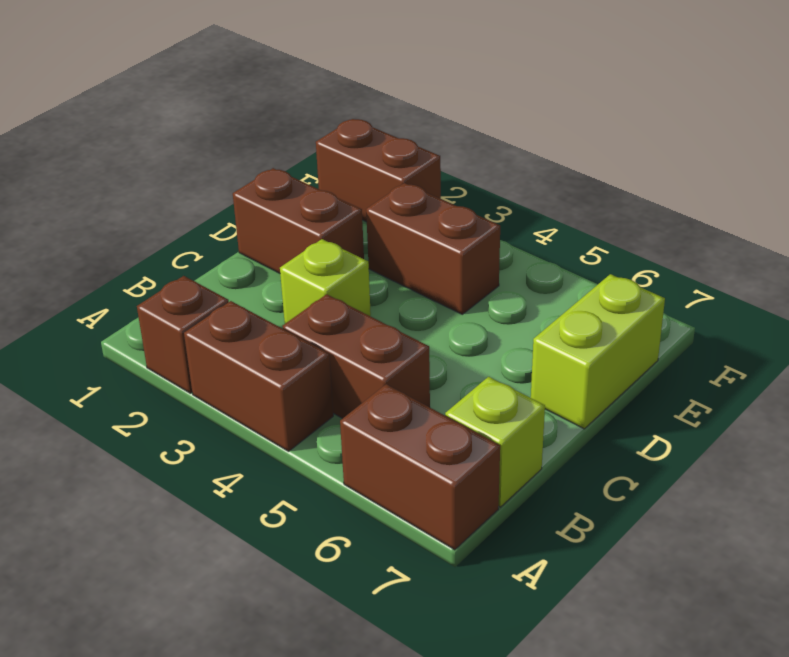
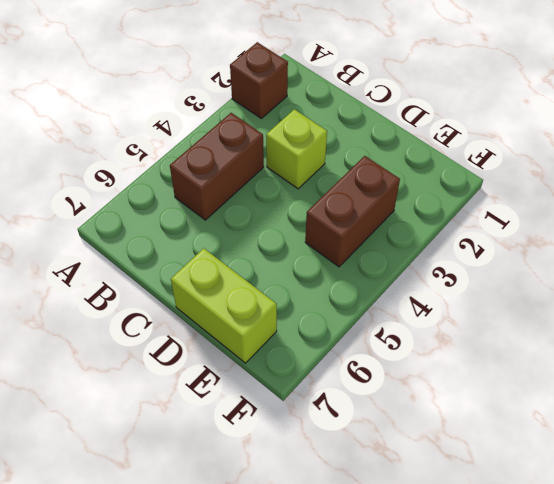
none -> brown 1x2 brick [184,301,333,451]
none -> brown 1x2 brick [340,384,500,550]

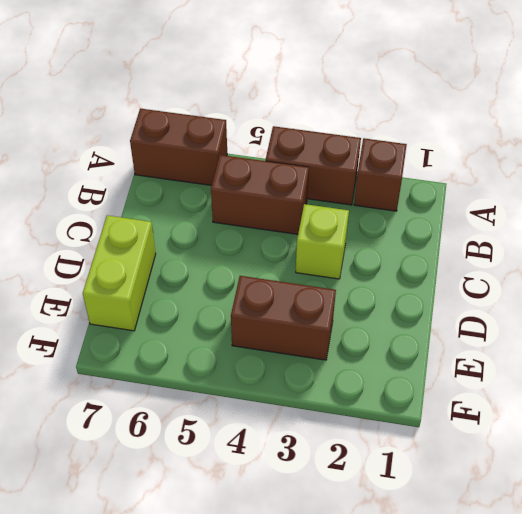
none -> lime 1x1 brick [445,377,545,507]
none -> brown 1x2 brick [233,168,364,273]

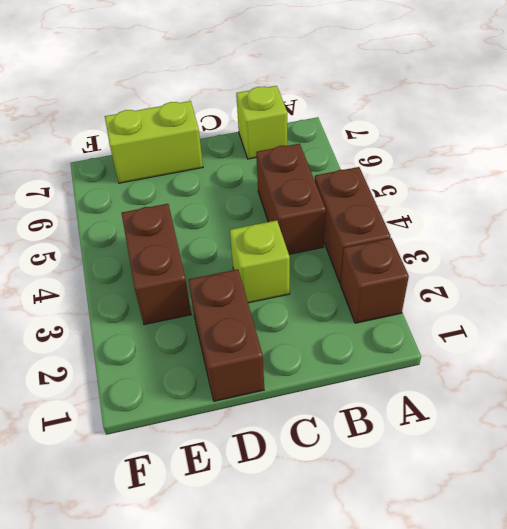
none -> brown 1x2 brick [340,384,500,550]
none -> brown 1x2 brick [316,119,441,222]

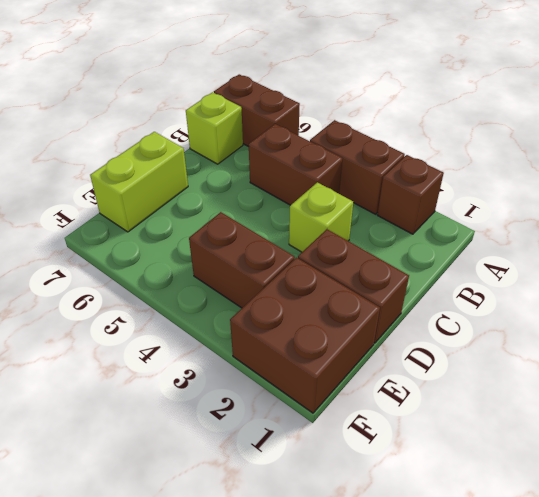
brown 2x2 brick [230,258,380,413] -> brown 1x2 brick [316,119,441,222]

